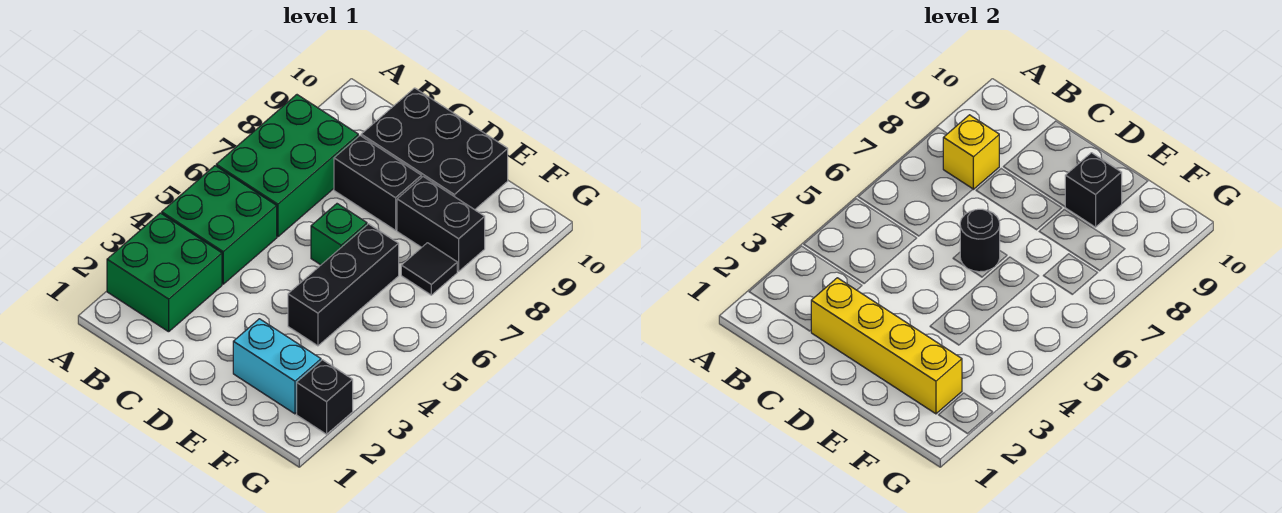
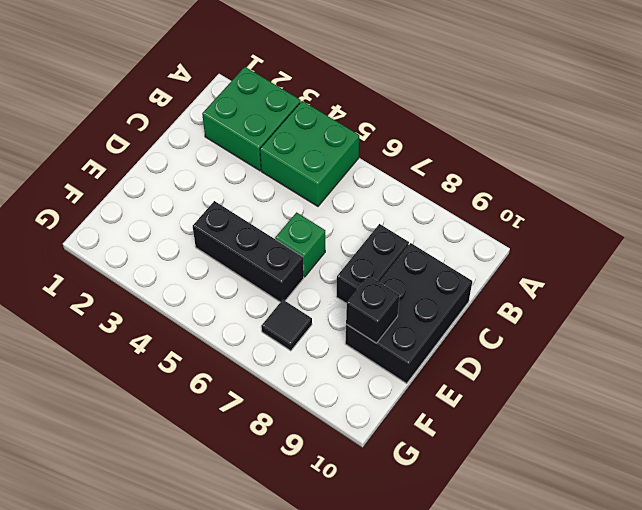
none -> green 2x3 brick [216,95,358,237]
none -> cyan 1x2 brick [233,319,321,414]
none -> black 1x2 brick [397,177,485,271]

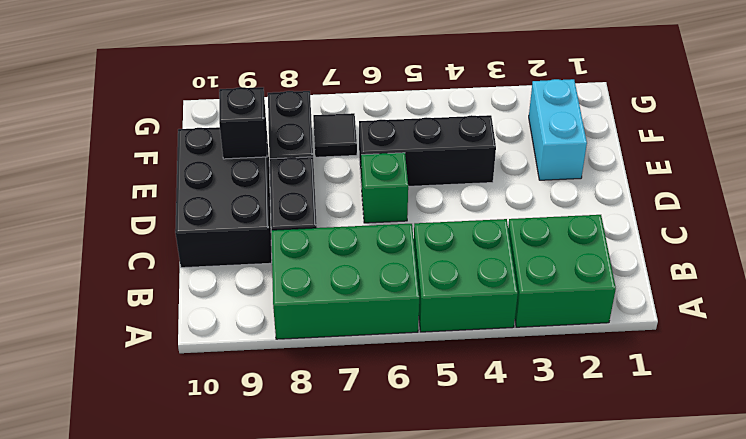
none -> black 1x1 brick [297,360,353,434]
none -> yellow 1x1 brick [943,115,999,189]
none -> yellow 1x4 brick [811,278,962,414]

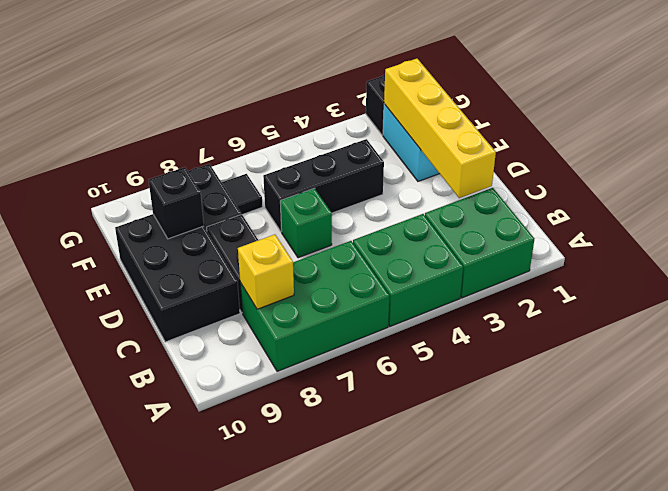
none -> black 1x1 round brick [960,209,1000,272]

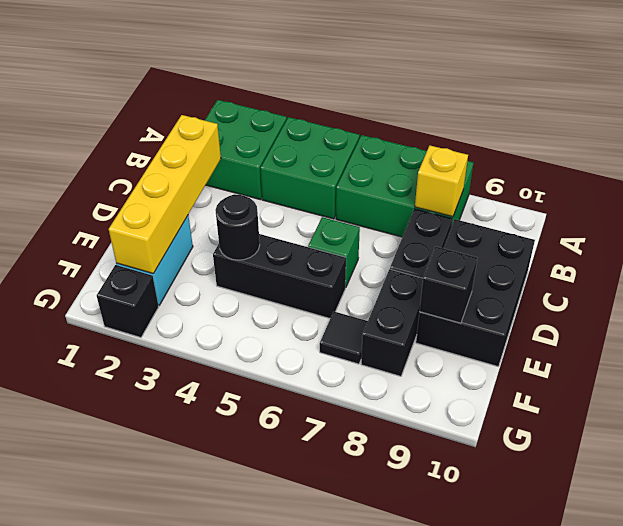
black 1x1 round brick [215,194,260,260] -> black 1x1 round brick moved to [960,209,1000,272]

